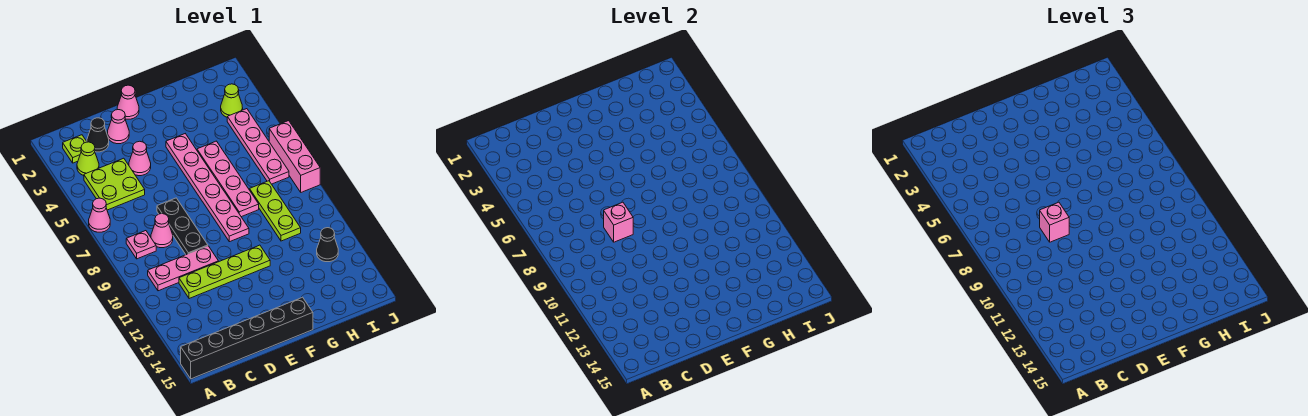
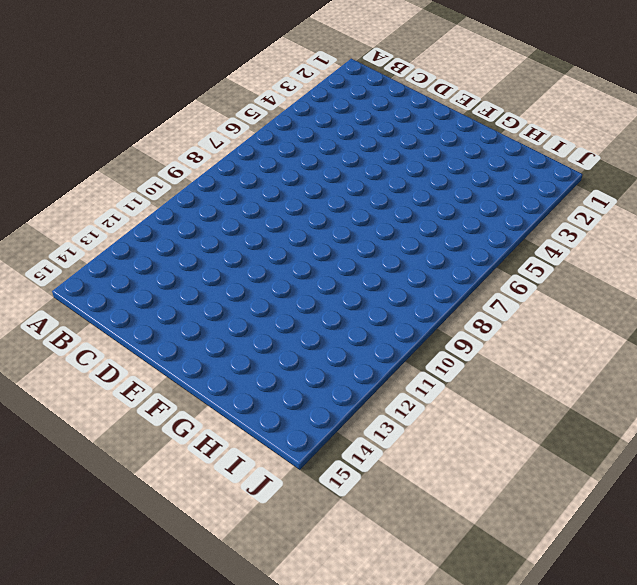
none -> pink 1x1 cone [89,198,110,232]
none -> black 1x6 brick [181,297,313,379]
none -> lime 1x1 plate [63,135,87,163]

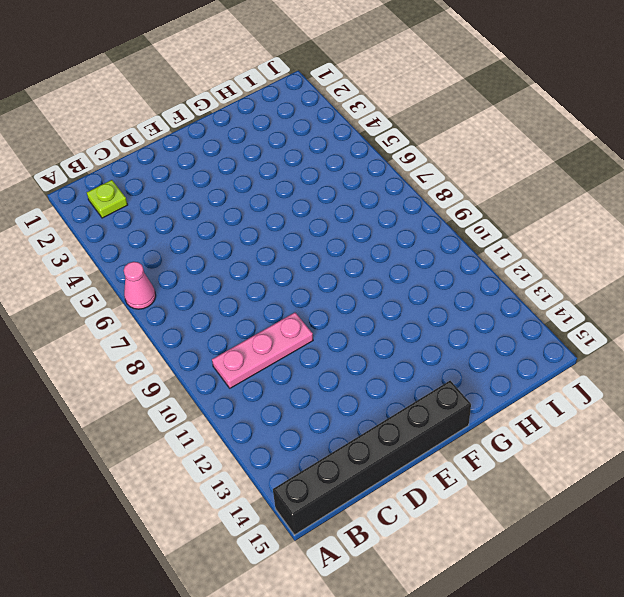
none -> lime 1x1 cone [77,142,99,176]
none -> lime 2x2 plate [84,158,145,210]
none -> pink 1x1 plate [126,231,156,259]

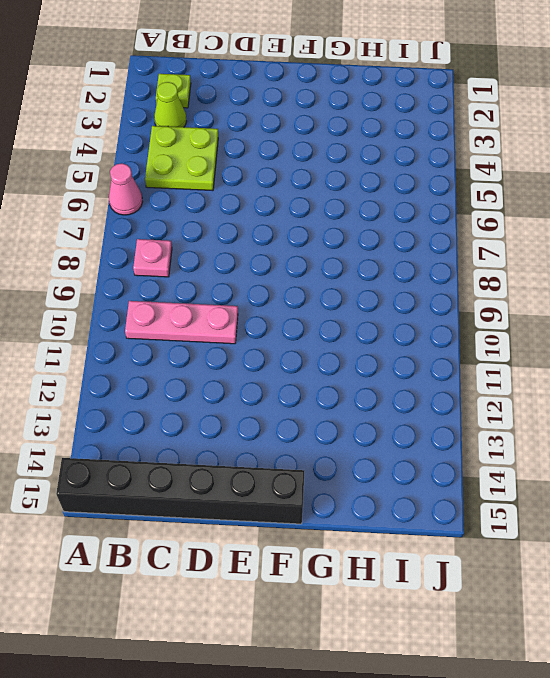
none -> black 1x1 cone [87,118,109,152]
none -> pink 1x1 cone [151,214,173,248]
none -> lime 1x4 plate [179,245,270,299]

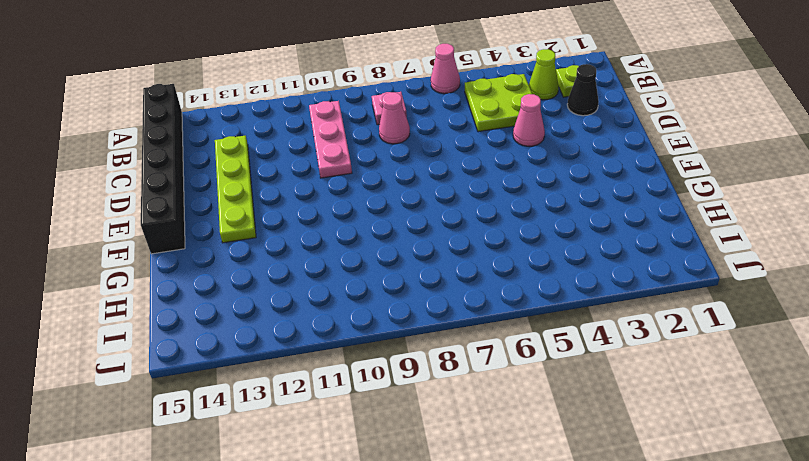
lime 1x4 plate [215,136,256,243] -> lime 1x4 plate moved to [179,245,270,299]
none -> pink 1x1 cone [108,110,129,144]
none -> black 1x3 plate [157,198,208,255]
none -> pink 1x1 cone [117,85,139,119]

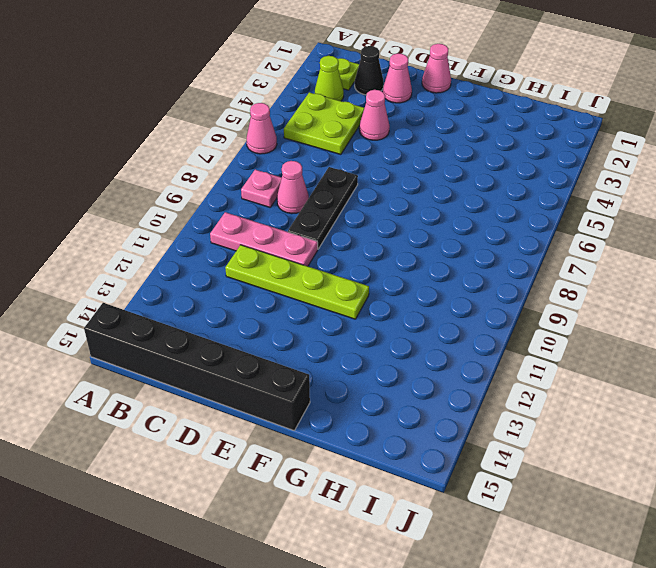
none -> pink 1x6 plate [166,134,249,242]
none -> pink 1x4 plate [197,141,259,217]
none -> lime 1x3 plate [250,181,301,241]

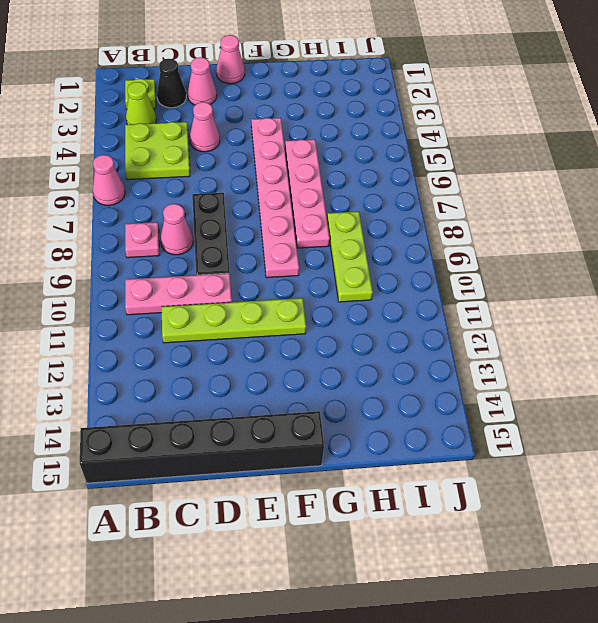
none -> lime 1x1 cone [221,84,243,117]
none -> pink 1x4 plate [227,109,289,184]
none -> black 1x1 cone [317,228,338,262]

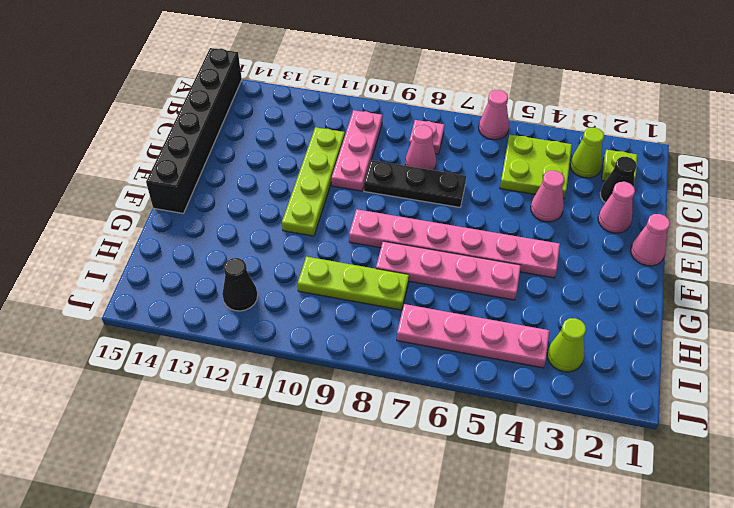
none -> pink 1x3 brick [269,121,320,192]
none -> pink 1x1 brick [604,202,633,242]
none -> pink 1x1 brick [1040,202,1069,242]

